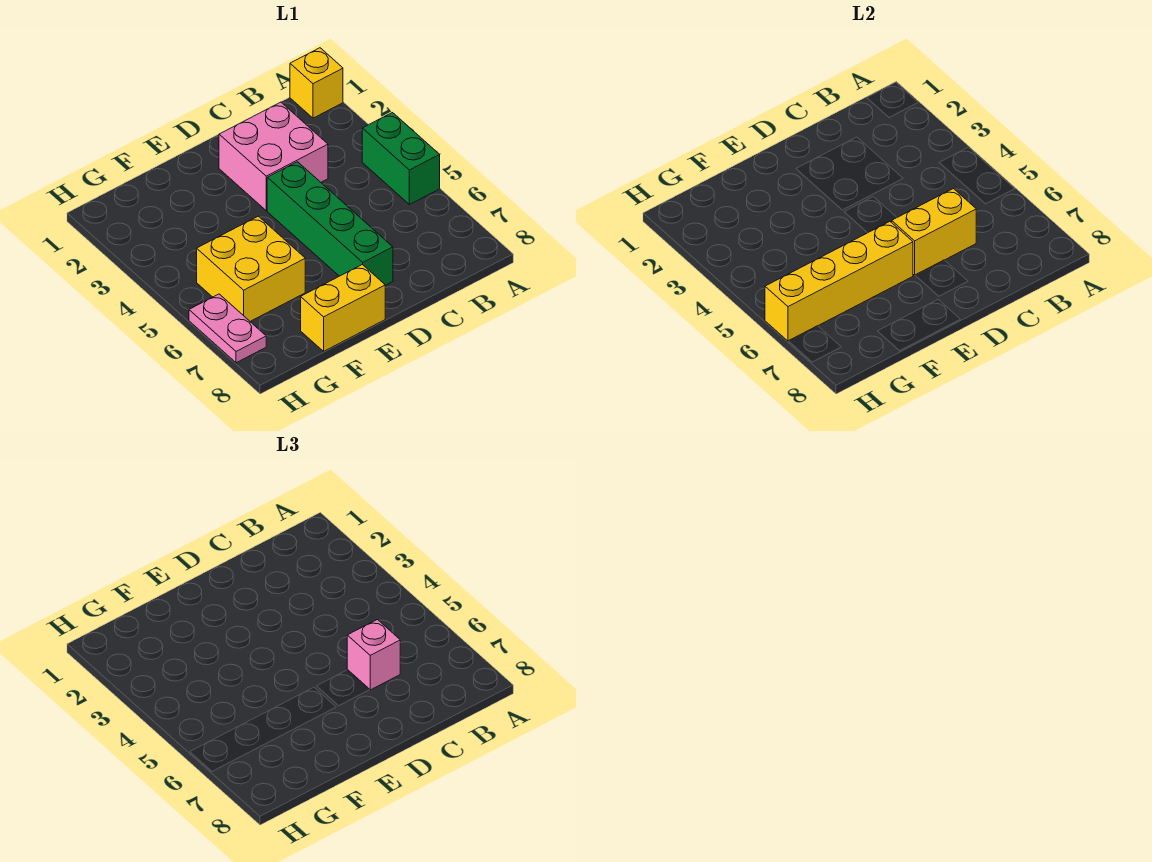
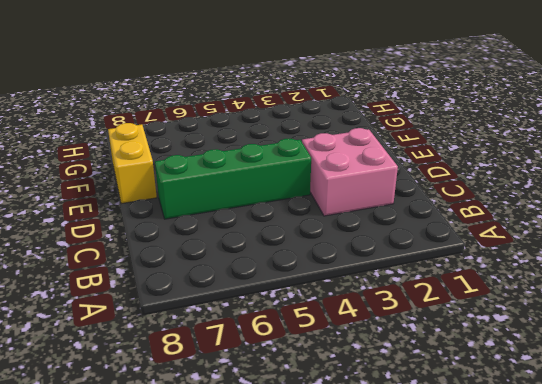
none -> yellow 1x1 brick [290,48,343,118]
none -> green 1x2 brick [362,113,440,205]

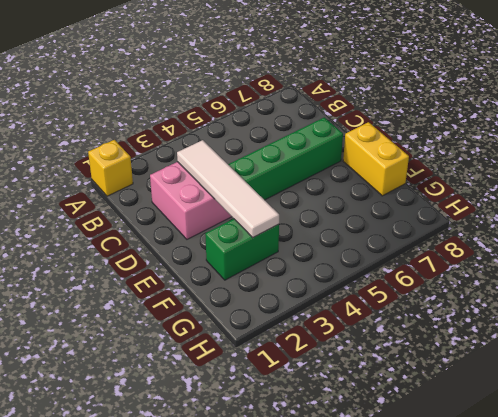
white 1x4 tile [177,140,279,237] -> none
green 1x2 brick [205,219,279,280] -> green 1x2 brick moved to [362,113,440,205]
none -> yellow 2x2 brick [197,216,305,321]
none -> pink 1x2 plate [189,294,266,363]

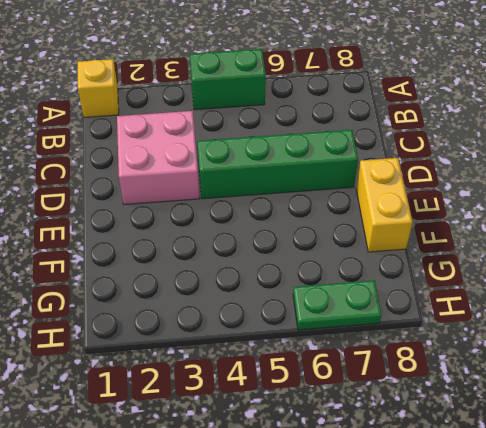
green 1x2 plate [293,280,381,330] -> pink 1x2 plate [189,294,266,363]
none -> yellow 2x2 brick [197,216,305,321]
none -> yellow 1x2 brick [892,189,976,275]

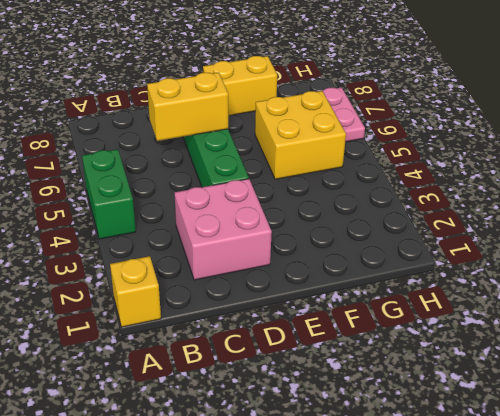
none -> yellow 1x4 brick [765,222,913,341]
none -> pink 1x1 brick [347,620,400,690]

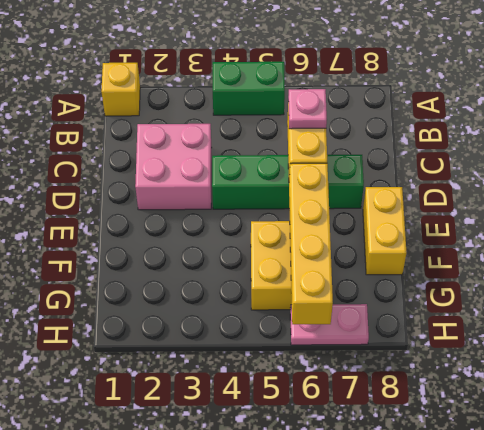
pink 1x1 plate [288,89,327,129] -> pink 1x1 brick [347,620,400,690]

